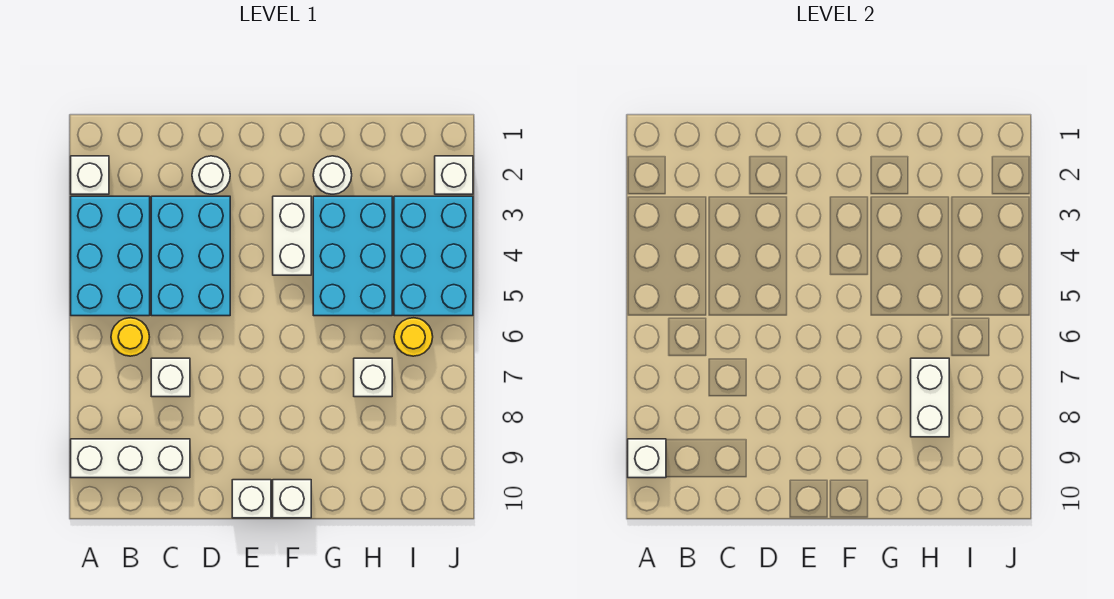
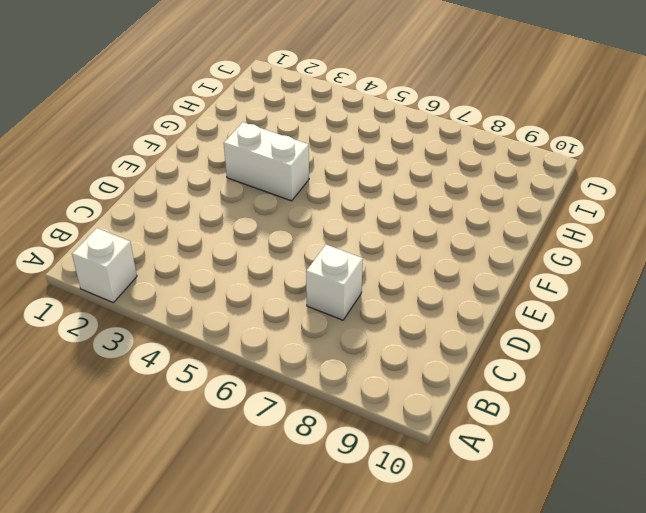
none -> cyan 2x3 brick [71,196,150,316]
none -> white 1x3 brick [71,439,190,478]
none -> yellow 1x1 round brick [111,318,149,356]

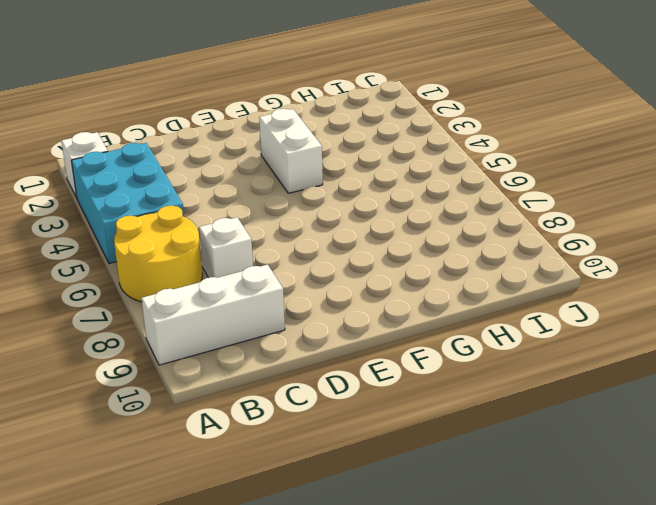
yellow 2x2 round brick [114,206,202,302] -> yellow 1x1 round brick [111,318,149,356]
none -> cyan 2x3 brick [151,196,230,316]
none -> white 1x1 round brick [192,156,230,194]
none -> white 1x1 brick [232,480,271,518]

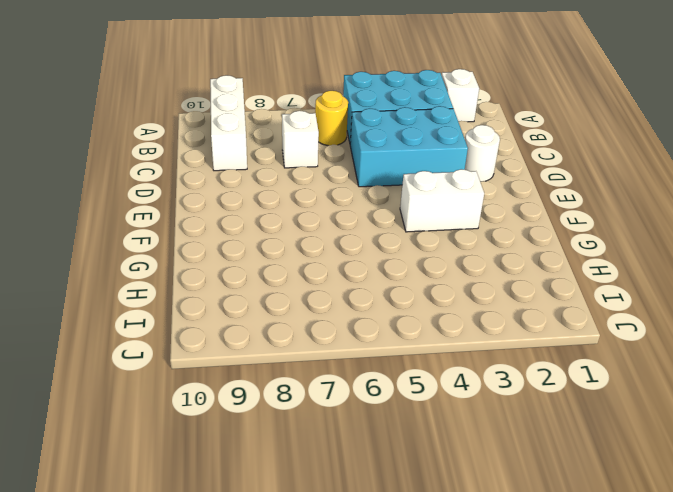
none -> white 1x1 brick [232,480,271,518]
none -> white 1x1 brick [273,480,311,518]
none -> white 1x1 round brick [313,156,352,194]

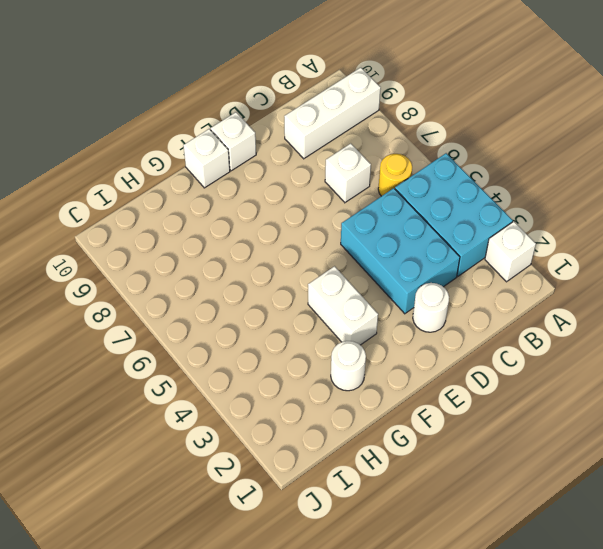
none -> cyan 2x3 brick [313,196,392,316]
none -> white 1x1 brick [354,358,392,397]
none -> cyan 2x3 brick [394,196,473,316]

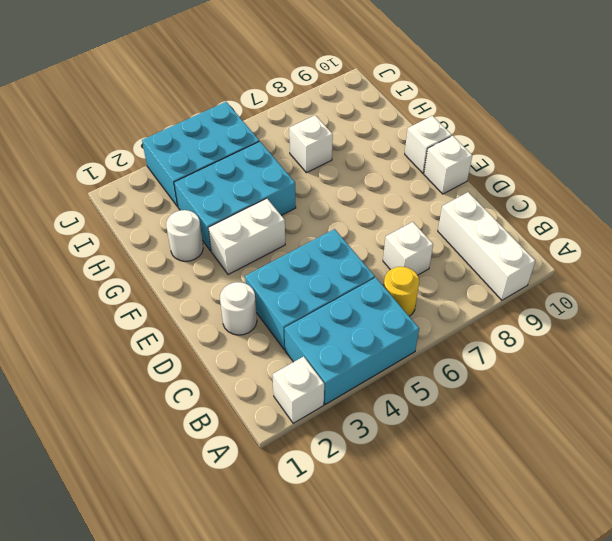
none -> yellow 1x1 round brick [394,318,433,356]
none -> white 1x1 brick [435,156,473,194]
none -> white 1x1 brick [628,439,666,478]

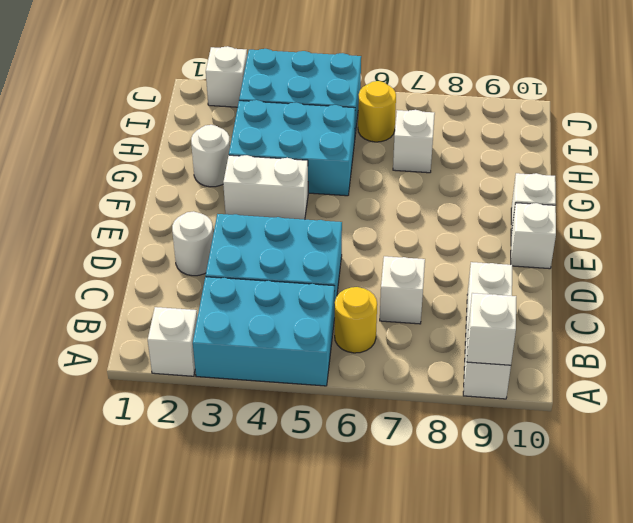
none -> white 1x2 brick [911,358,949,437]

